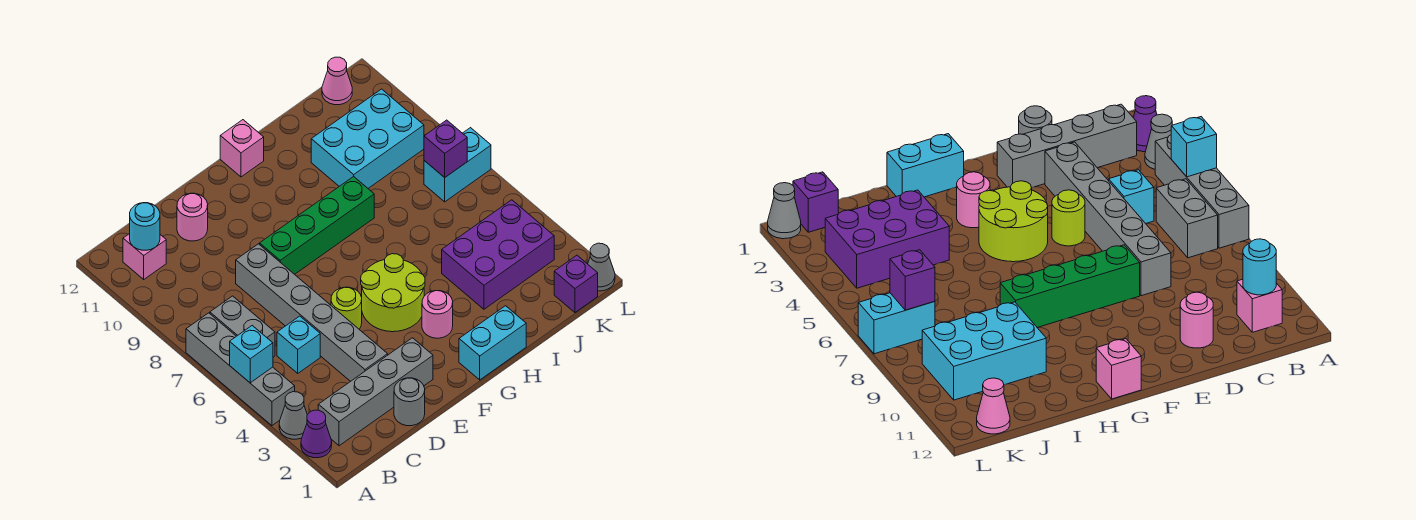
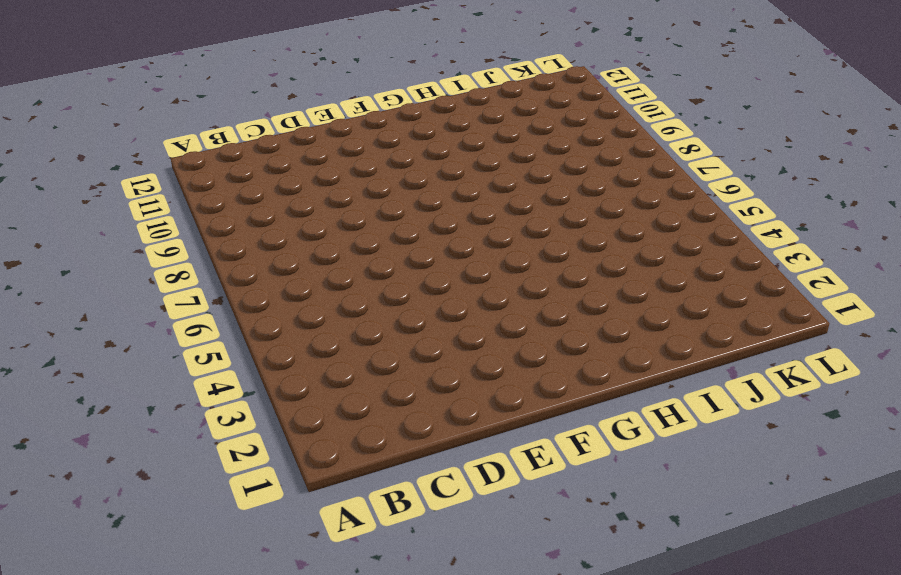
none -> purple 1x1 cone [301,410,332,458]
none -> grey 1x1 cone [279,392,307,439]
none -> grey 1x4 brick [186,313,295,426]

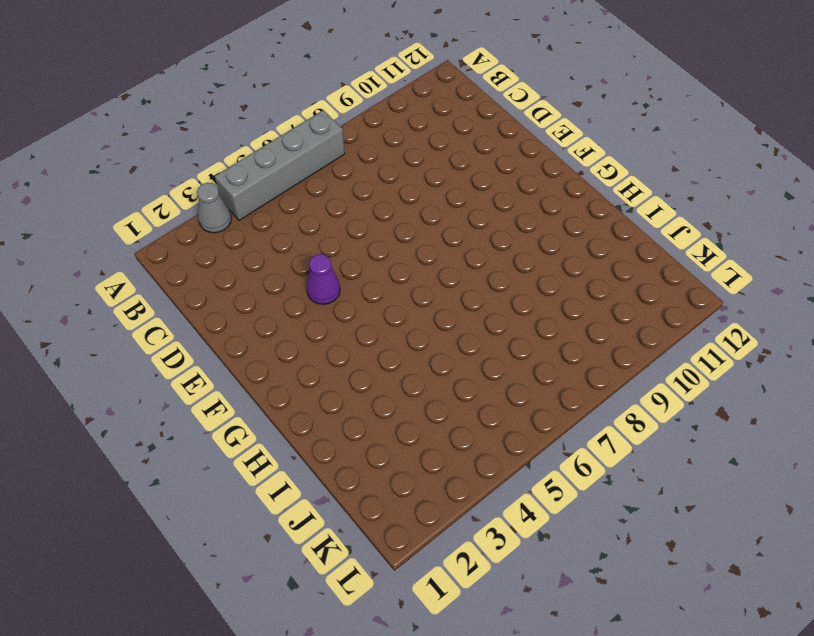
purple 1x1 cone [306,254,340,304] -> purple 1x1 cone moved to [301,410,332,458]
none -> grey 1x4 brick [318,338,433,446]
none -> grey 1x2 brick [210,296,275,357]
none -> pink 1x1 brick [123,234,166,279]

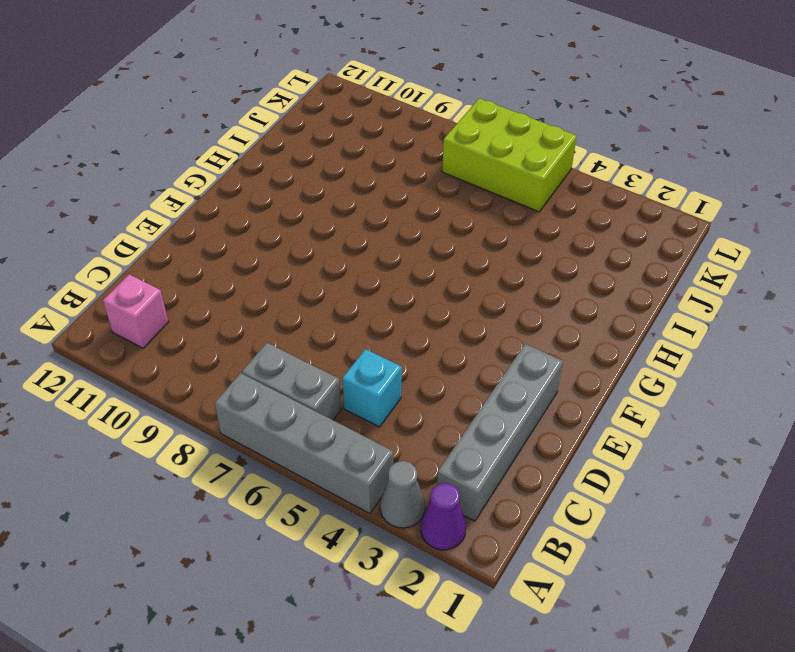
lime 2x3 brick [442,98,577,212] -> cyan 1x2 brick [424,128,491,202]
none -> grey 1x1 round brick [394,378,425,426]
none -> grey 1x6 brick [236,244,388,381]
none -> pink 1x1 round brick [177,193,208,241]

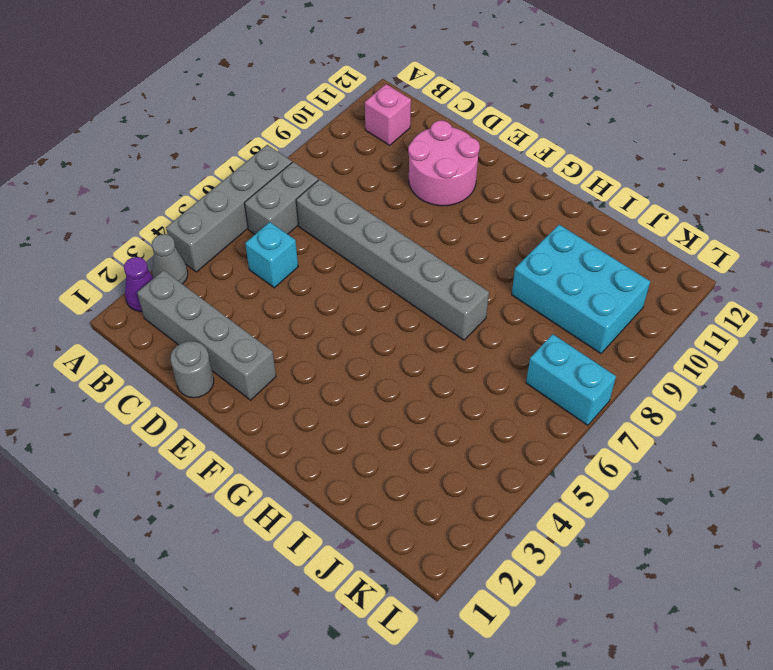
grey 1x6 brick [296,179,489,340] -> grey 1x6 brick turned to [236,244,388,381]
pink 2x2 round brick [408,121,480,206] -> pink 1x1 round brick [177,193,208,241]
none -> lime 1x1 round brick [331,287,362,329]
none -> green 1x4 brick [260,176,374,274]
none -> lime 2x2 round brick [361,254,425,332]

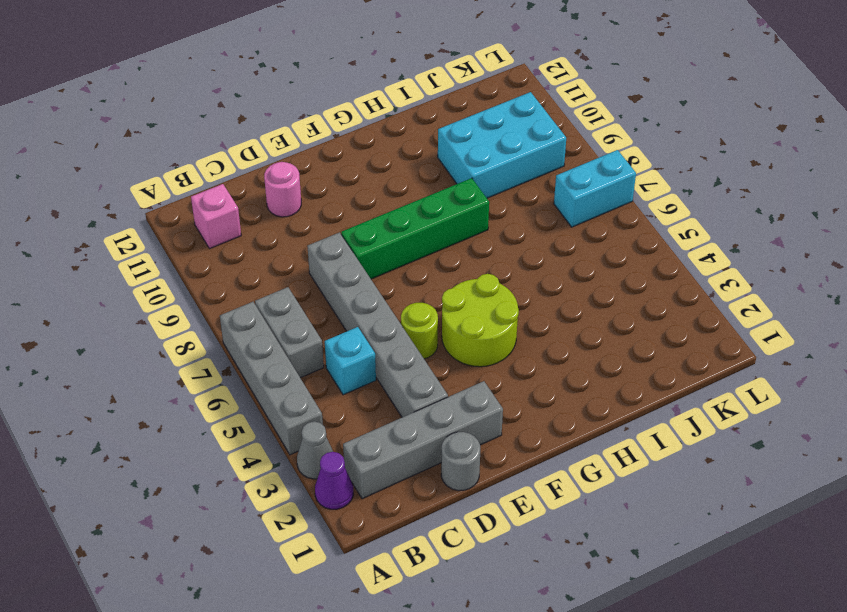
none -> cyan 1x2 brick [459,306,526,380]
none -> pink 1x1 round brick [422,291,453,338]
none -> pink 1x1 brick [220,120,264,177]

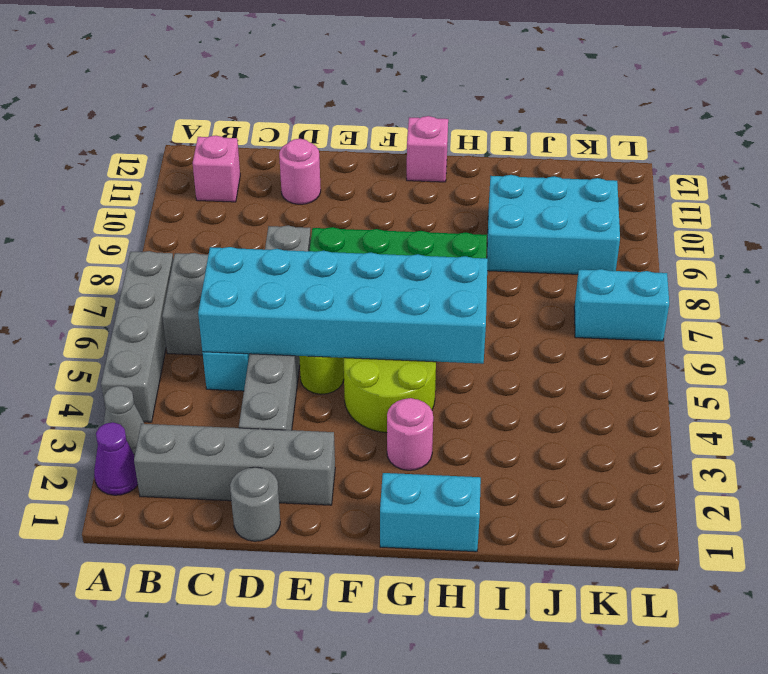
cyan 2x6 brick [198,247,488,364] -> none
none -> purple 2x3 brick [442,200,554,309]
none -> purple 1x1 brick [554,255,598,312]
none -> pink 1x1 cone [322,57,352,105]

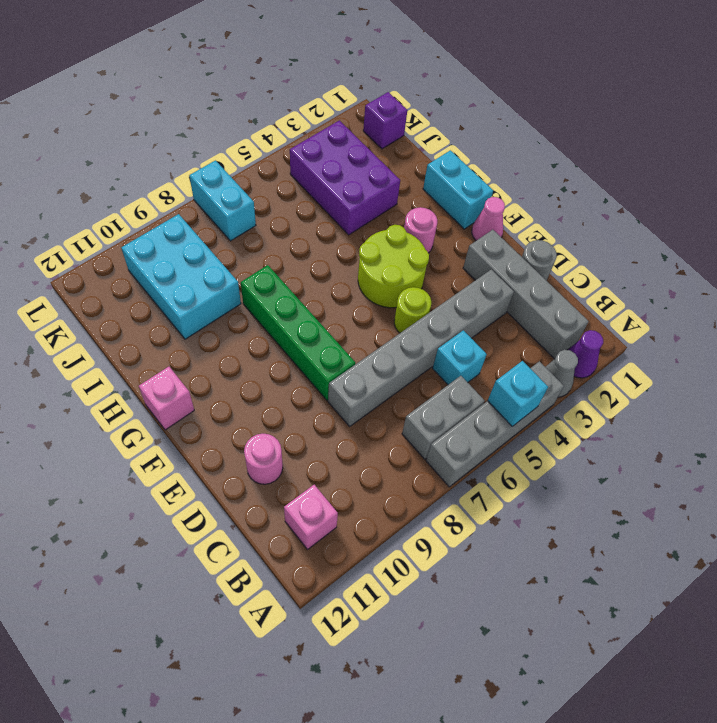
pink 1x1 cone [472,197,505,241] -> pink 1x1 cone moved to [322,57,352,105]
none -> grey 1x1 cone [588,243,615,291]
none -> cyan 1x1 round brick [130,203,160,250]
none -> purple 1x1 brick [424,120,467,178]

